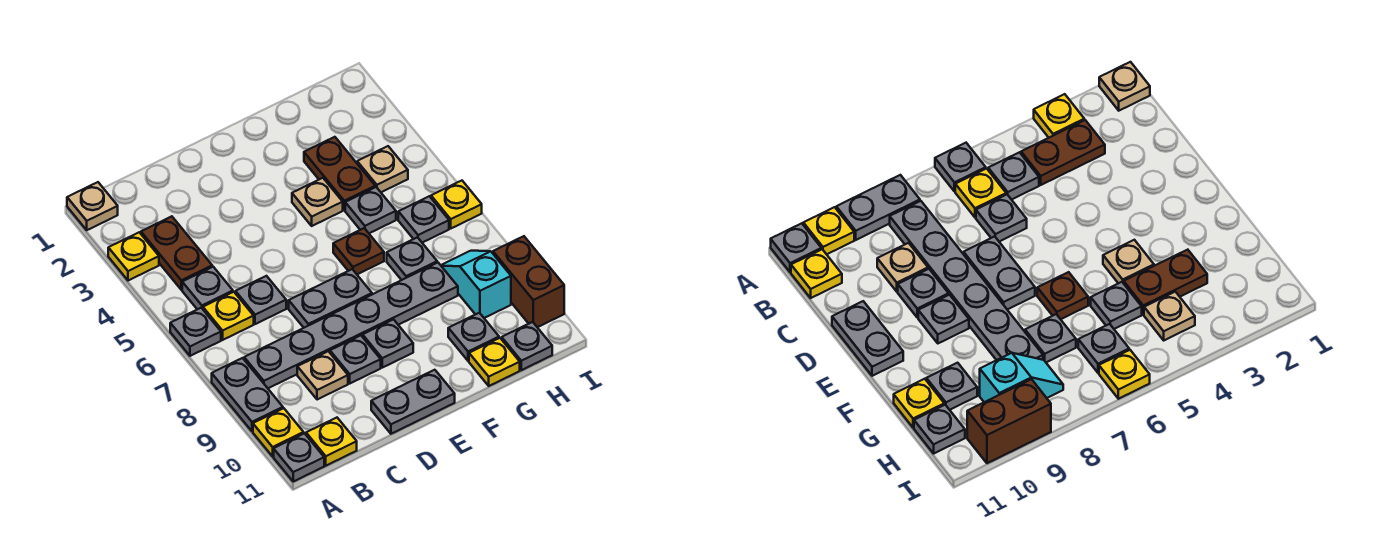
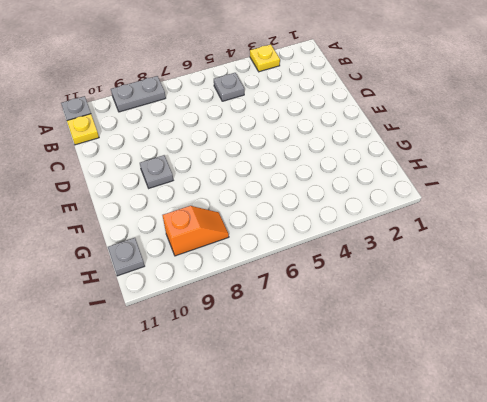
orange 1x2 slope [162,206,229,256] -> cyan 1x2 slope [441,251,511,318]
none -> tan 1x1 plate [67,182,118,230]
none -> grey 1x1 plate [170,308,221,356]
none -> yellow 1x1 plate [253,408,304,456]
none -> brown 1x2 plate [141,216,212,290]

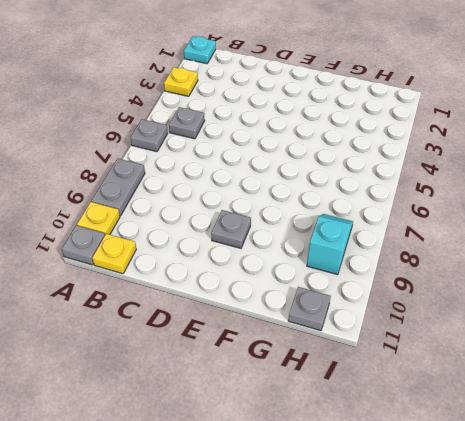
cyan 1x1 plate [184,36,216,64] -> tan 1x1 plate [67,182,118,230]
none -> brown 1x2 plate [141,216,212,290]
none -> yellow 1x1 plate [203,292,254,340]
none -> grey 1x6 plate [244,263,458,388]
none -> grey 1x1 plate [235,276,286,324]

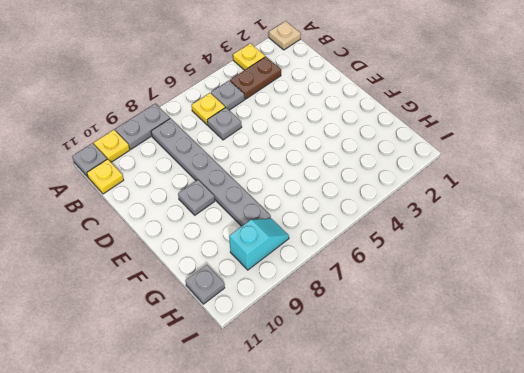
none -> grey 1x1 plate [170,308,221,356]
none -> tan 1x1 plate [297,351,348,400]
none -> grey 1x2 plate [289,269,372,328]
none -> grey 1x1 plate [330,335,381,383]

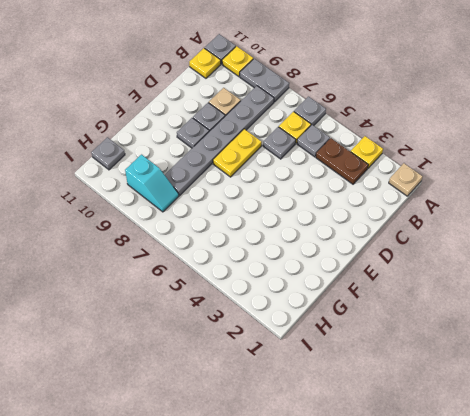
yellow 1x2 plate [213,129,262,177] -> grey 1x2 plate [289,269,372,328]
none -> grey 1x2 plate [371,370,455,434]
none -> tan 1x1 plate [292,178,343,226]
none -> brown 1x1 plate [333,228,384,274]
none -> brown 1x2 plate [304,137,375,210]

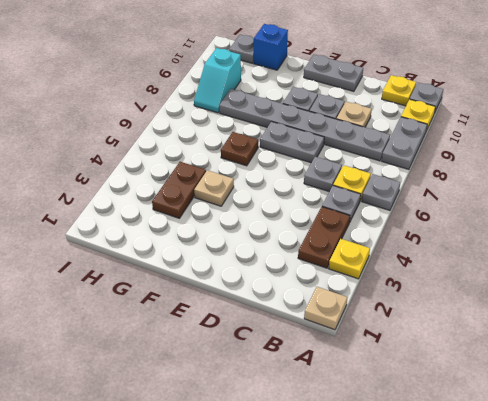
blue 1x1 brick [254,24,288,70] -> yellow 1x1 plate [469,338,520,386]
none -> grey 1x1 plate [345,187,396,233]
none -> grey 1x1 plate [387,237,437,280]
none -> grey 1x1 plate [448,313,499,361]
none -> tan 1x1 plate [357,146,408,192]

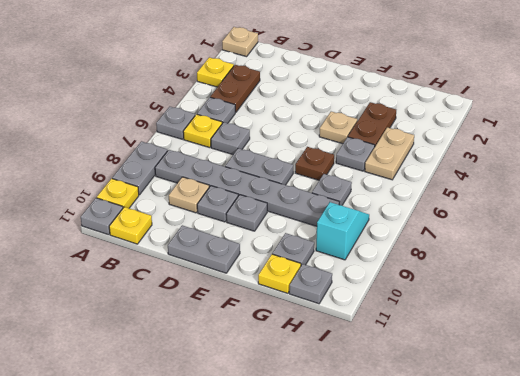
tan 1x2 plate [365,127,414,180] -> tan 1x1 plate [357,146,408,192]
none -> grey 1x1 plate [398,196,449,243]
none -> yellow 1x1 plate [431,181,482,228]
none -> brown 1x2 brick [493,236,564,327]

